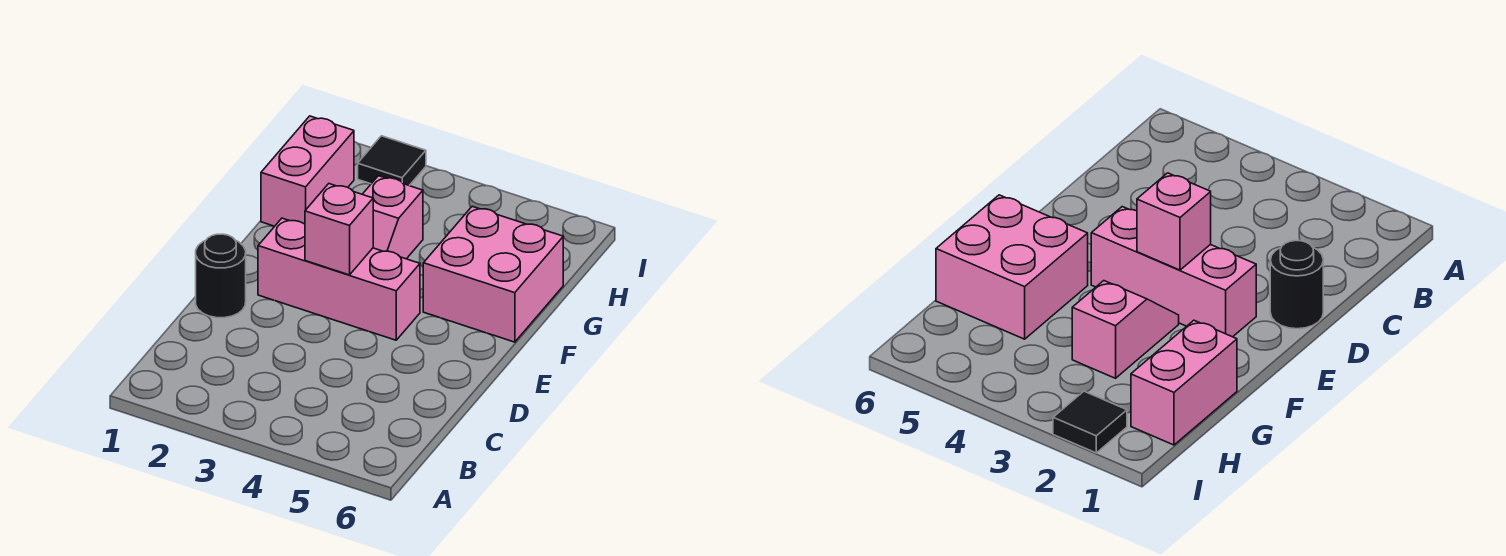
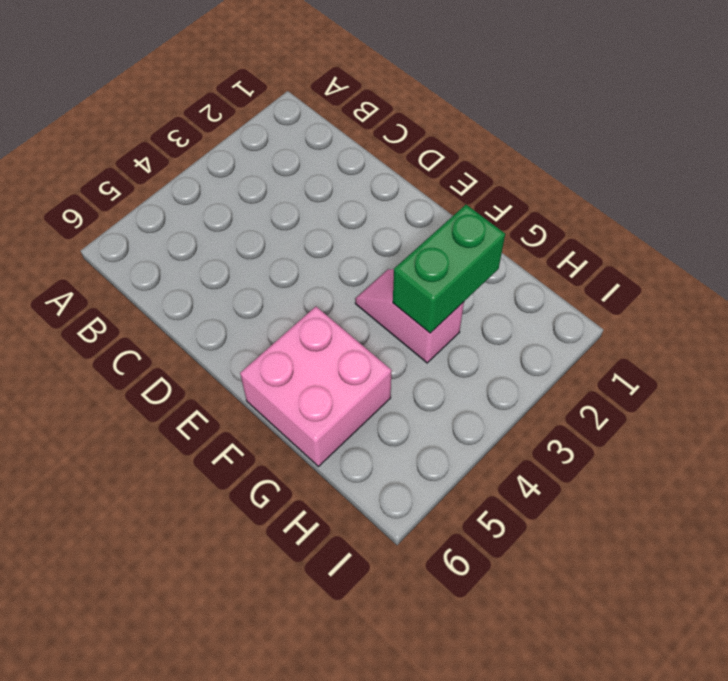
green 1x2 brick [393,205,505,333] -> none
none -> black 1x1 round brick [196,234,246,318]
none -> pink 1x3 brick [258,218,420,340]

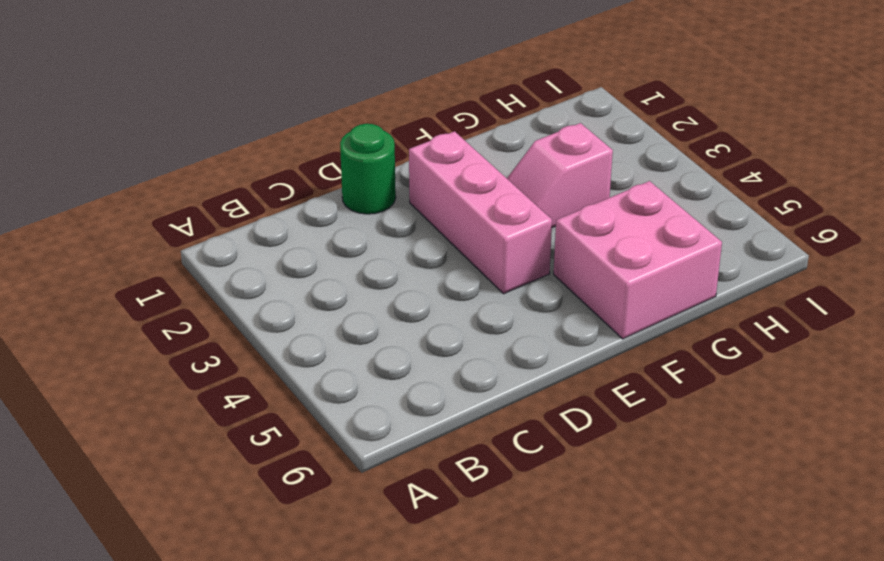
green 1x1 round brick [340,124,396,214] -> black 1x1 round brick [196,234,246,318]
none -> pink 1x2 brick [261,116,354,226]
none -> black 1x1 tile [358,136,426,186]

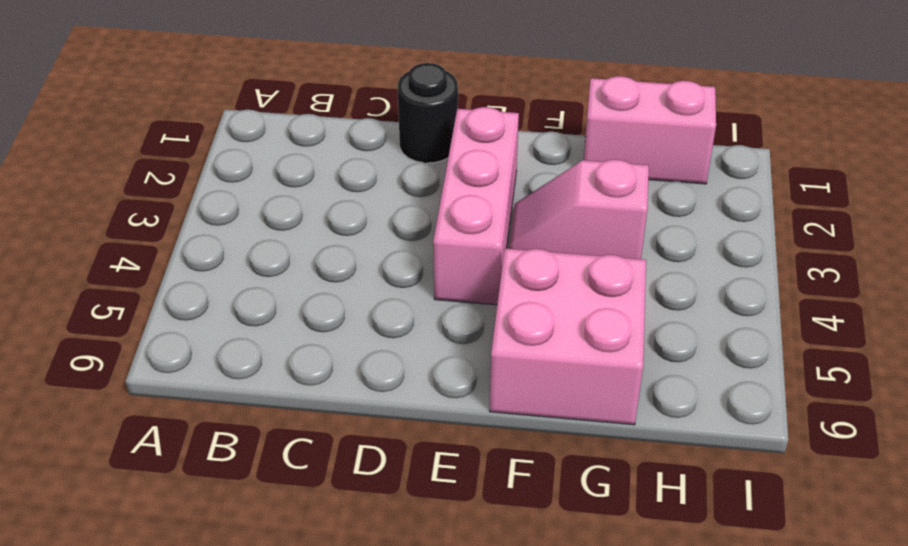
none -> black 1x1 tile [358,136,426,186]
none -> pink 1x1 brick [305,184,373,275]

